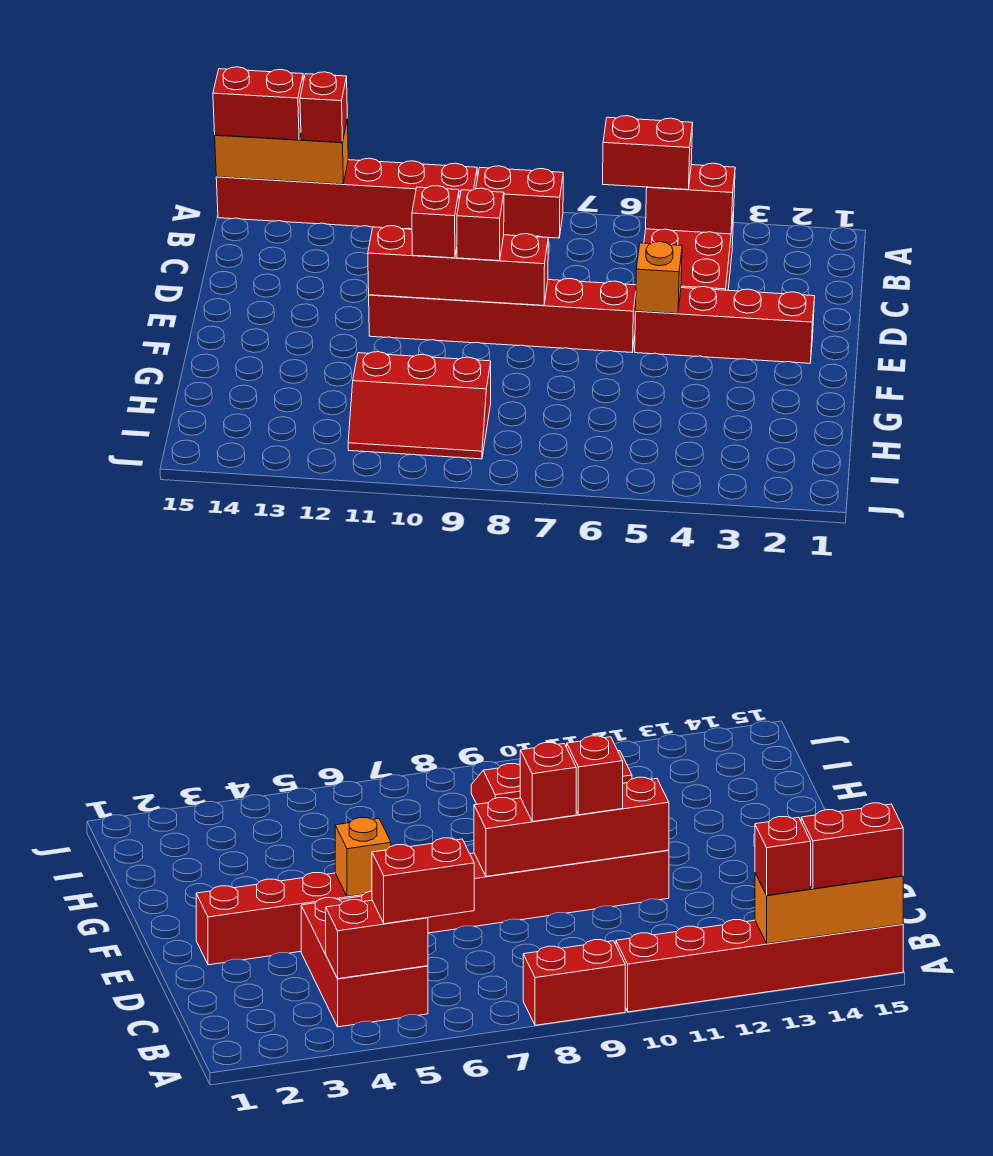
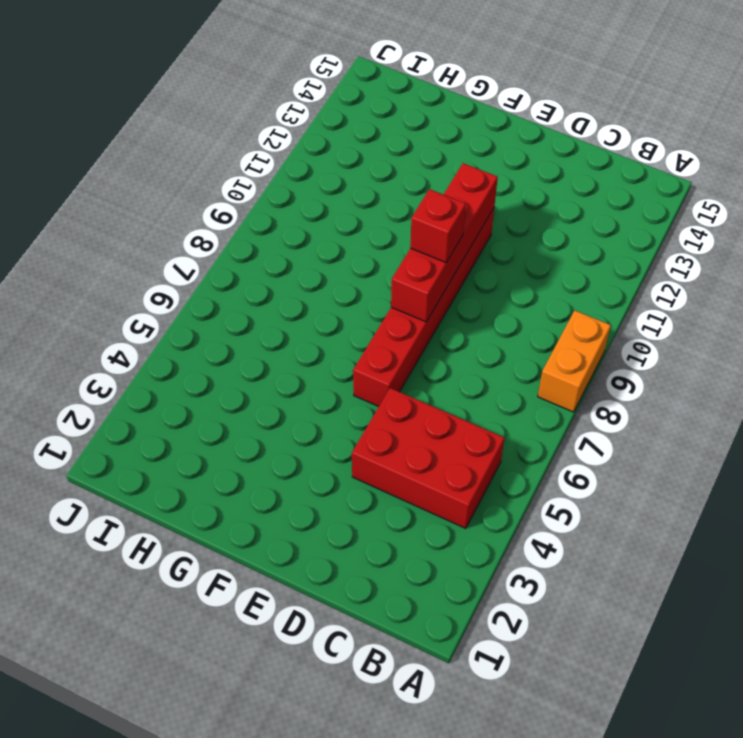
orange 1x2 brick [538,311,611,412] -> red 1x2 brick [476,166,563,238]
none -> red 1x6 brick [216,158,477,229]
none -> red 1x4 brick [635,287,815,363]
none -> red 2x3 slope [348,352,491,459]

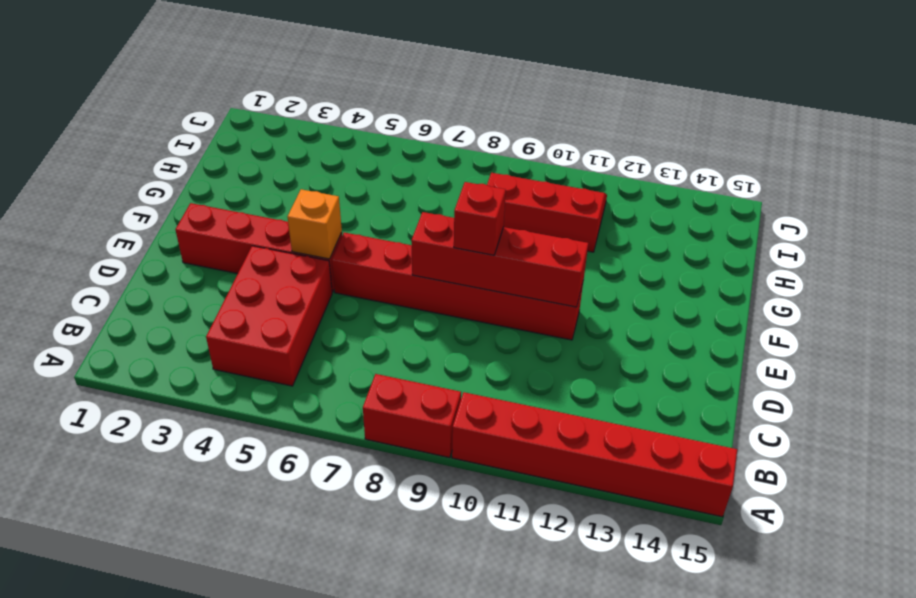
none -> orange 1x3 brick [215,119,348,184]
none -> red 1x2 brick [646,163,735,234]
none -> red 1x1 brick [300,72,347,143]

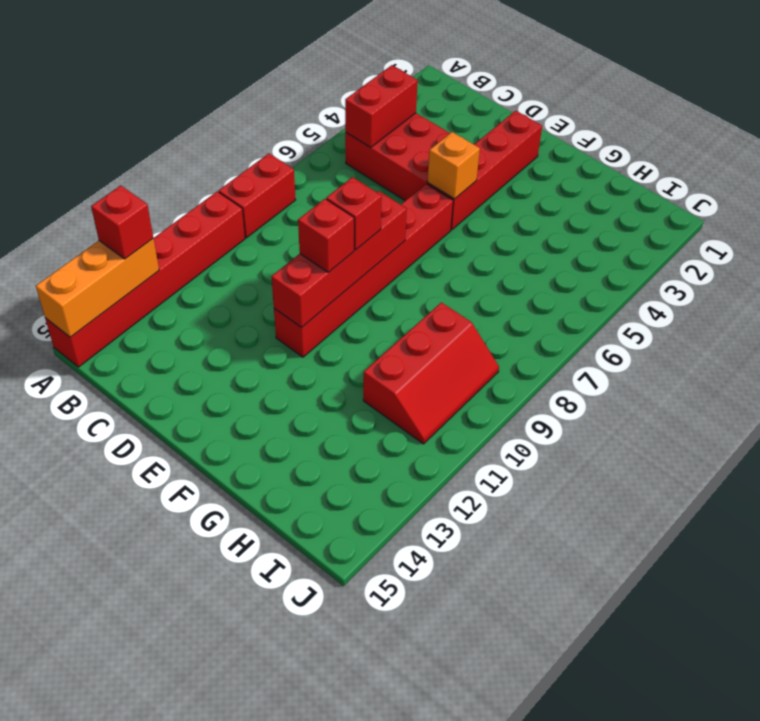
none -> red 1x2 brick [213,67,303,140]
none -> red 1x2 brick [603,116,693,189]

